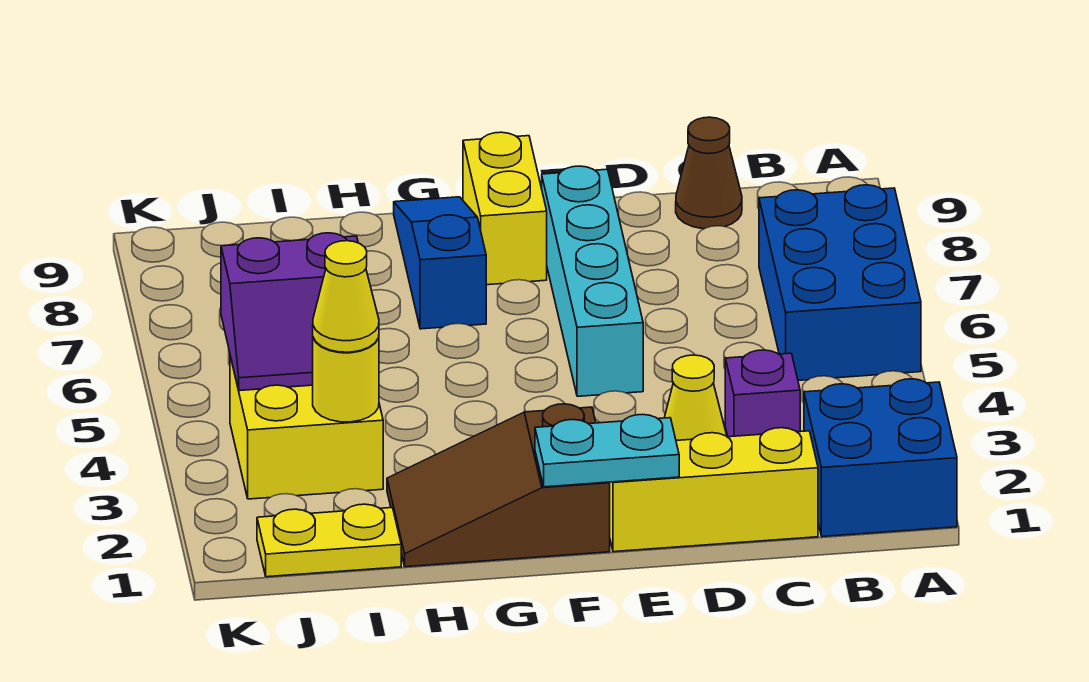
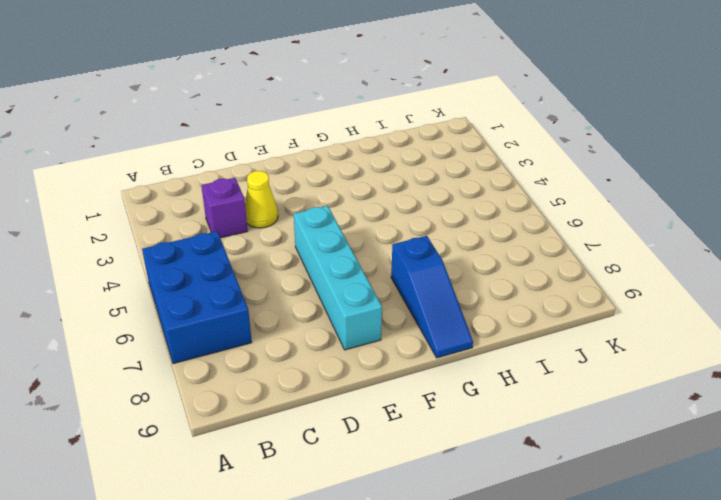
none -> blue 2x2 brick [804,379,957,537]
none -> yellow 1x3 brick [610,428,818,552]
none -> brown 1x1 cone [676,117,742,229]

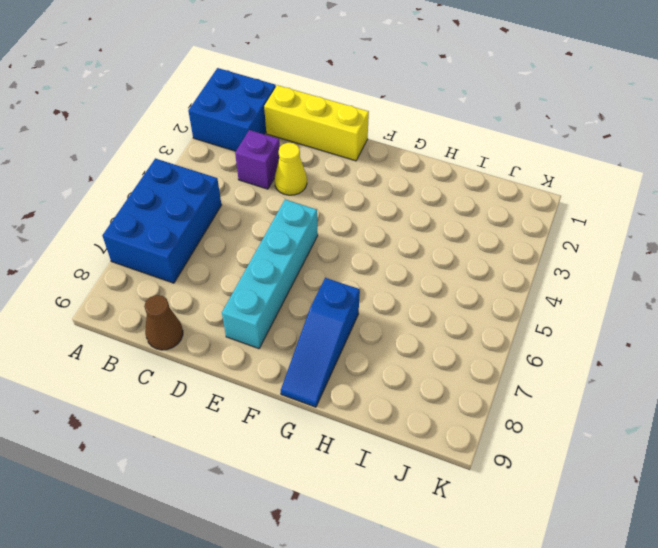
none -> brown 2x3 slope [387,404,610,567]
none -> yellow 1x2 brick [463,132,547,285]
none -> yellow 1x2 plate [257,504,401,577]

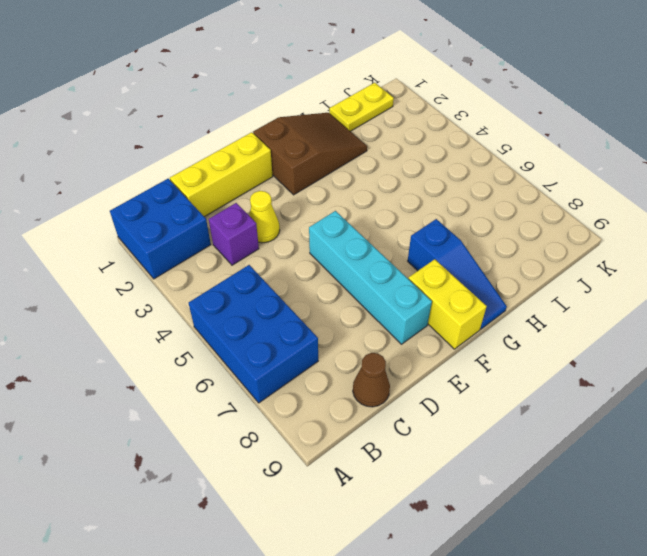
none -> yellow 2x2 brick [230,356,383,499]
none -> cyan 1x2 plate [535,414,679,487]
none -> yellow 1x1 round brick [313,337,379,422]

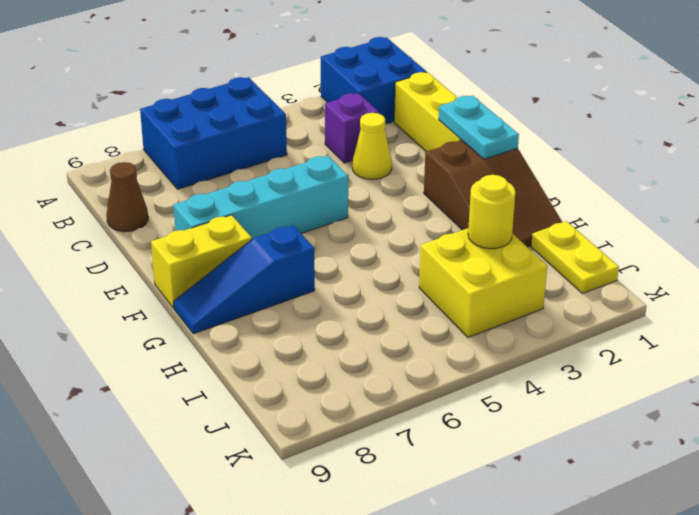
none -> purple 2x2 slope [221,233,358,391]
none -> yellow 1x1 cone [313,241,379,352]

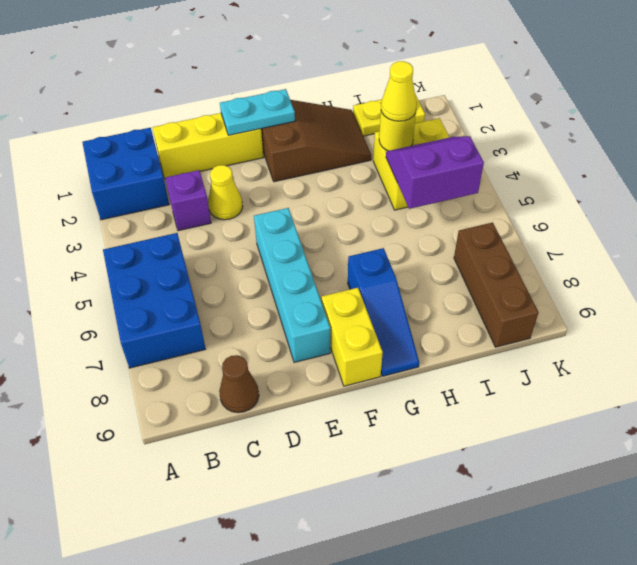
brown 1x3 brick [454,222,539,347] -> none

